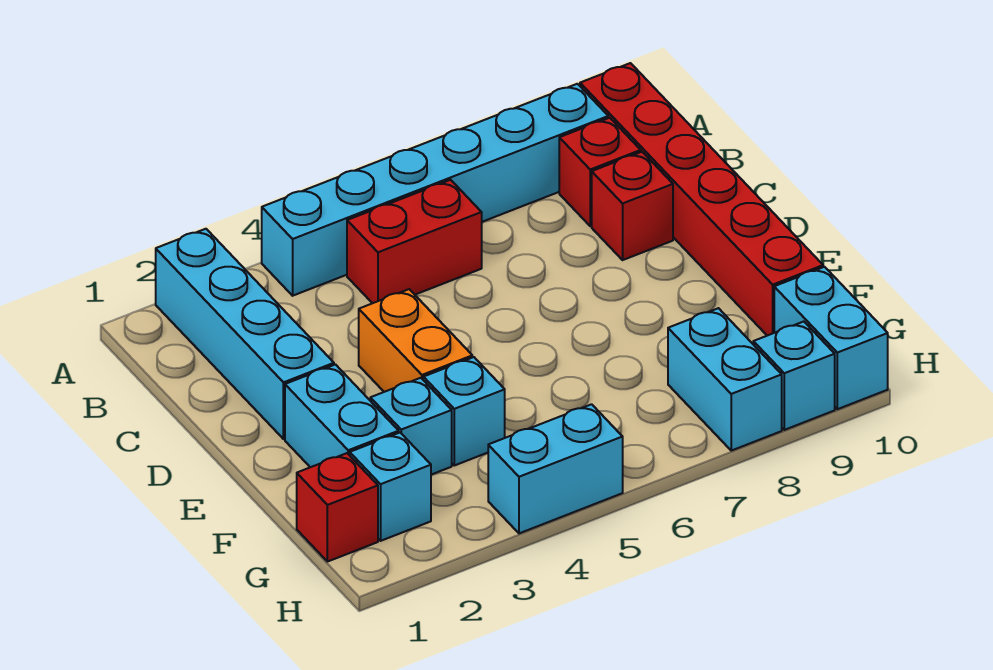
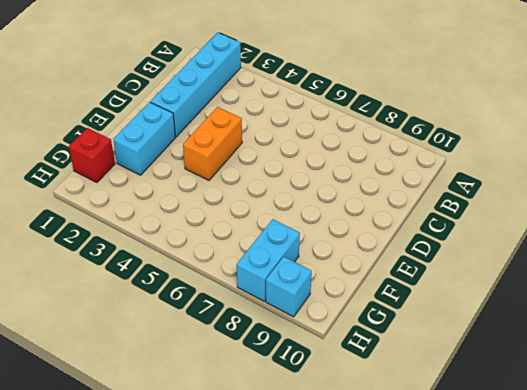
none -> cyan 1x6 brick [262,84,608,296]
none -> red 1x6 brick [580,63,823,336]
none -> red 1x2 brick [347,180,482,303]

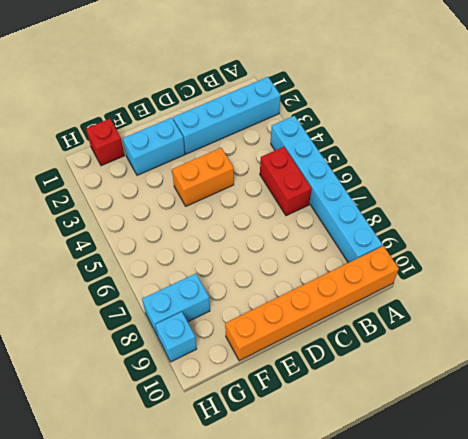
orange 1x6 brick [225,246,399,361] -> red 1x6 brick [580,63,823,336]
none -> red 1x1 brick [559,118,641,226]
none -> red 1x1 brick [592,152,673,260]
none -> cyan 1x1 brick [370,378,452,475]

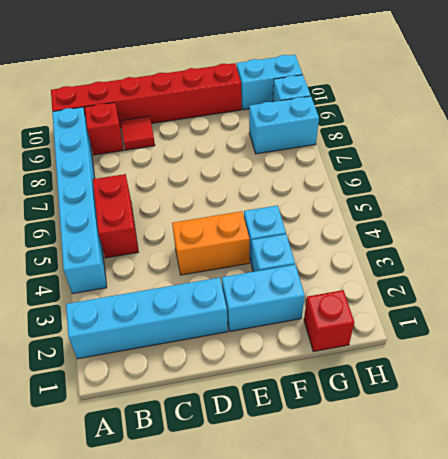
red 1x1 tile [121,116,155,150] -> red 1x1 brick [592,152,673,260]
none -> cyan 1x1 brick [350,433,431,541]
none -> cyan 1x2 brick [488,404,623,533]

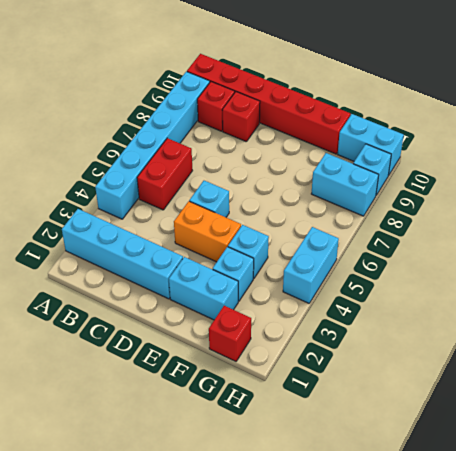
cyan 1x1 brick [189,181,229,217] -> cyan 1x1 brick moved to [350,433,431,541]

